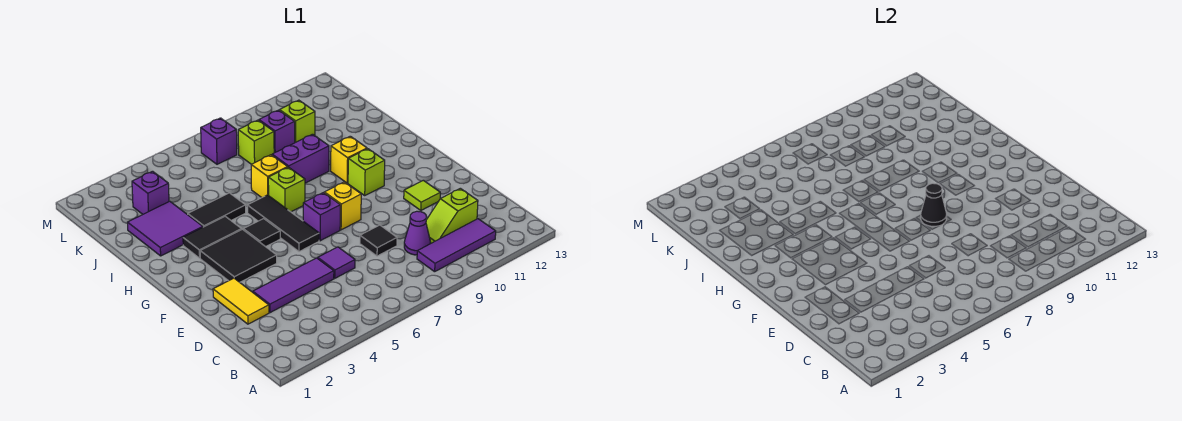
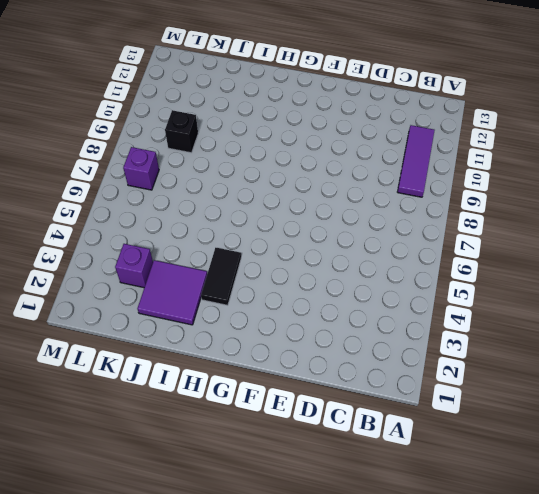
black 1x1 brick [165,110,198,153] -> purple 1x1 brick [259,110,295,153]
none -> purple 1x1 cone [404,211,431,255]
none -> lime 1x2 slope [426,188,478,243]
none -> yellow 1x2 tile [213,278,269,324]

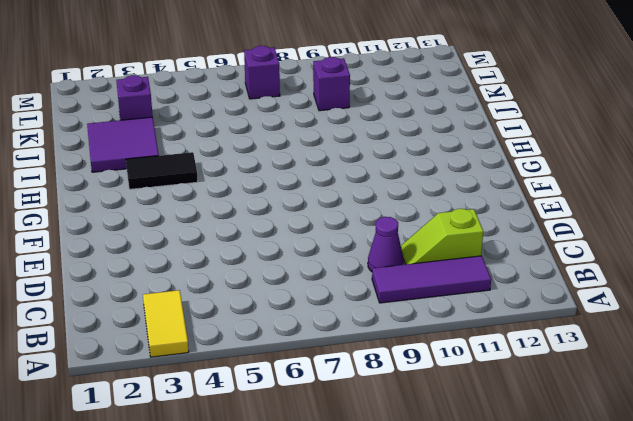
yellow 1x2 tile [143,290,189,357] -> yellow 1x2 tile moved to [213,278,269,324]
none -> purple 1x3 tile [253,258,334,313]
none -> purple 1x1 tile [318,247,355,278]
none -> black 1x1 tile [360,225,397,256]

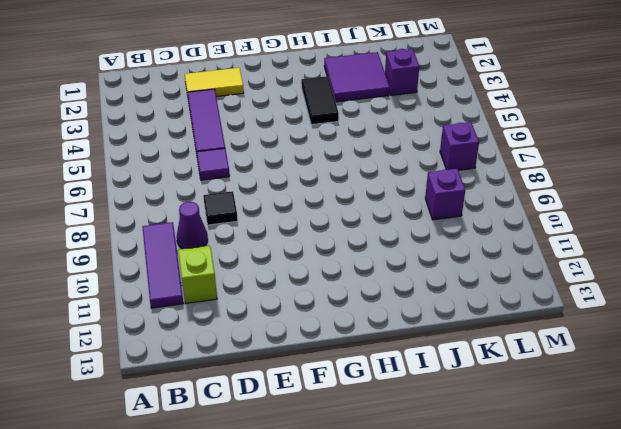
none -> lime 1x1 tile [404,180,440,210]
none -> black 2x2 tile [200,229,277,282]
none -> black 1x3 tile [247,195,319,252]

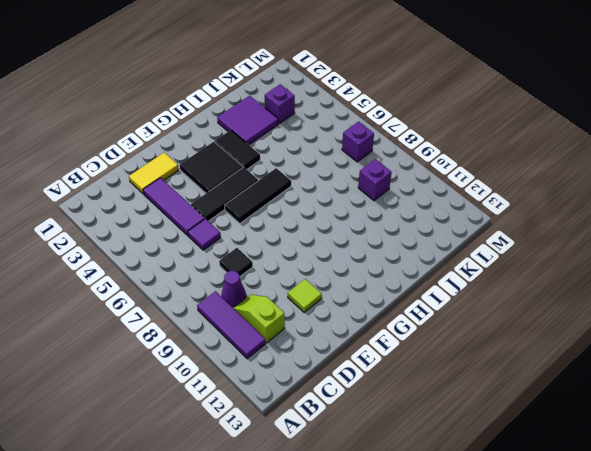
black 1x3 tile [191,167,258,221] -> black 1x1 tile [243,219,280,247]
none -> purple 1x1 brick [303,193,340,241]
none -> yellow 1x1 brick [324,182,361,230]
none -> lime 1x1 brick [348,149,385,195]

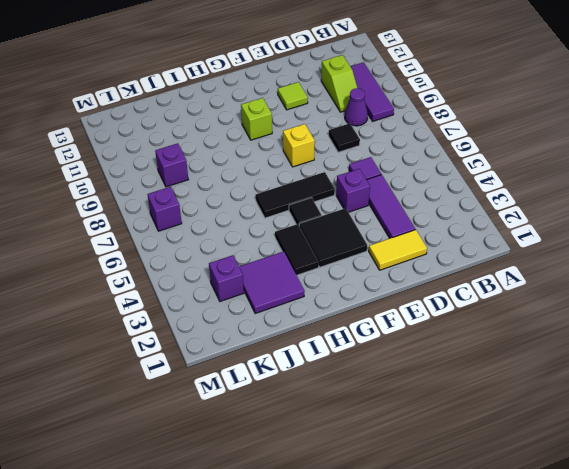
purple 1x1 brick [336,169,370,212] -> purple 1x1 brick moved to [303,193,340,241]
none -> lime 1x1 brick [268,167,305,212]
none -> yellow 1x1 brick [331,136,367,183]
none -> black 1x2 tile [188,193,246,227]

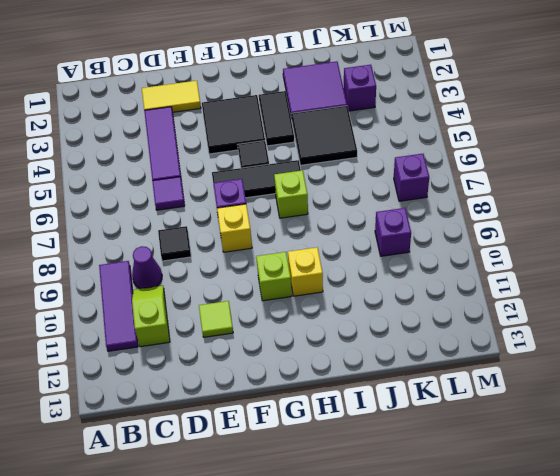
black 2x2 tile [291,106,357,165] -> black 1x2 tile [188,193,246,227]
none -> yellow 1x1 brick [251,155,288,197]
none -> purple 1x2 brick [272,134,329,183]
none -> lime 1x1 brick [238,120,274,164]

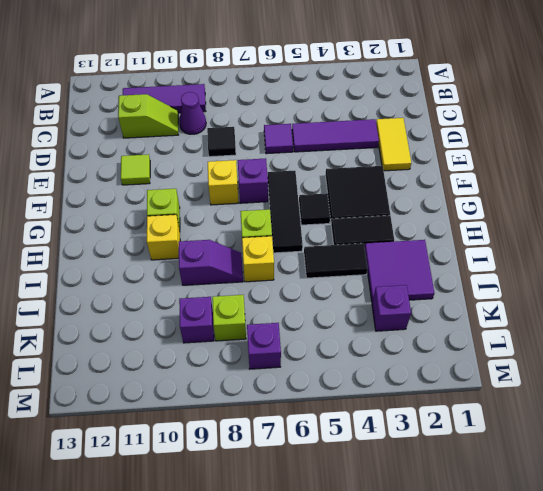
purple 1x2 slope [179,240,243,285] -> purple 1x2 brick [272,134,329,183]
none -> lime 1x1 brick [280,100,315,143]
none -> black 1x1 cone [921,183,947,226]

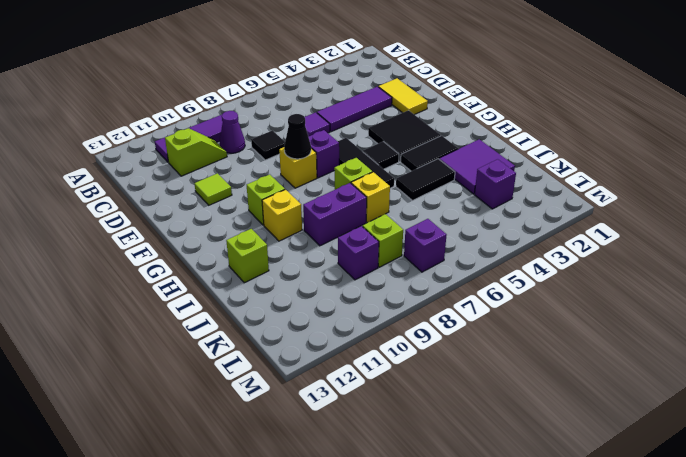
lime 1x1 brick [226,229,269,283] -> lime 1x1 brick moved to [280,100,315,143]

